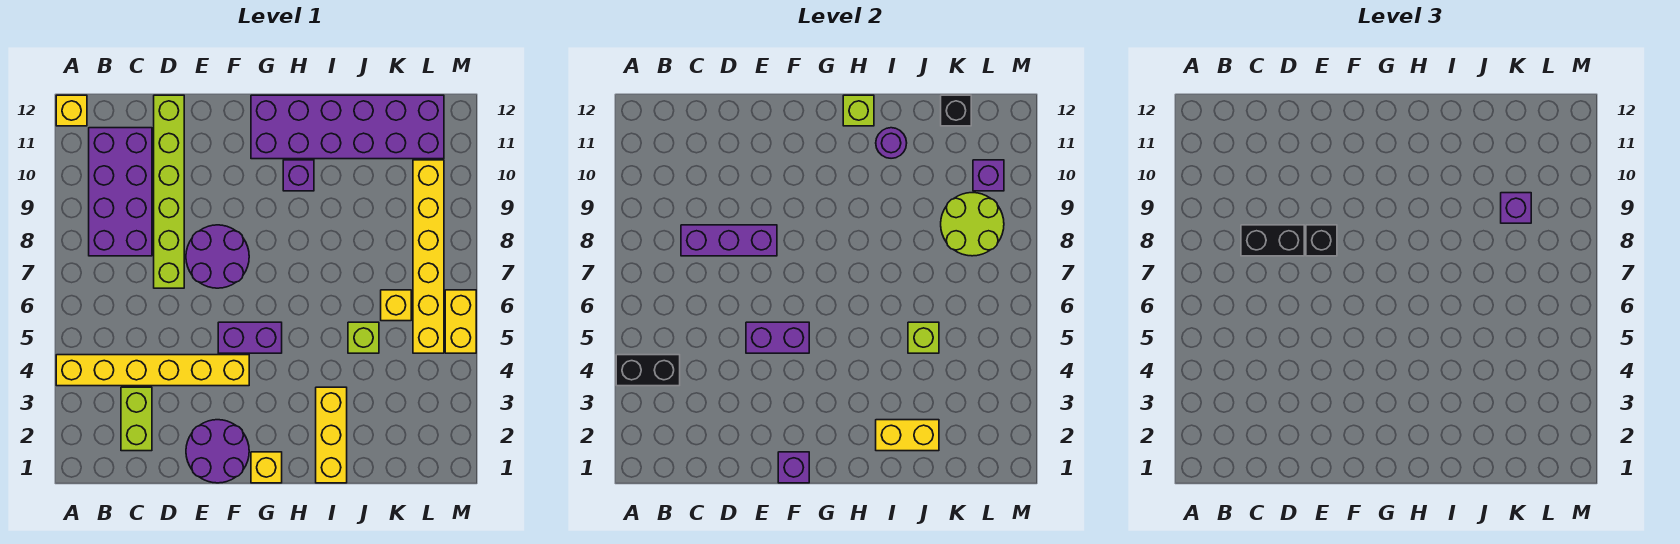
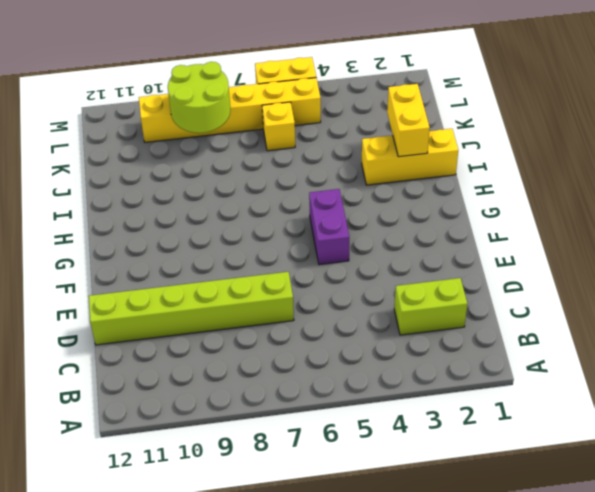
none -> yellow 1x6 brick [56,355,249,386]
none -> yellow 1x1 brick [56,95,87,126]
none -> purple 2x4 brick [89,128,152,256]
none -> purple 2x2 round brick [186,420,249,483]

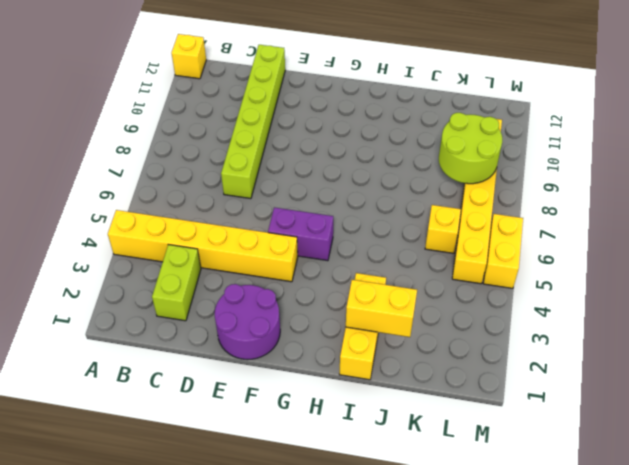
none -> purple 2x4 brick [89,128,152,256]
none -> purple 2x2 round brick [186,225,249,288]
none -> yellow 1x1 brick [251,452,282,483]
none -> purple 2x6 brick [251,95,444,159]

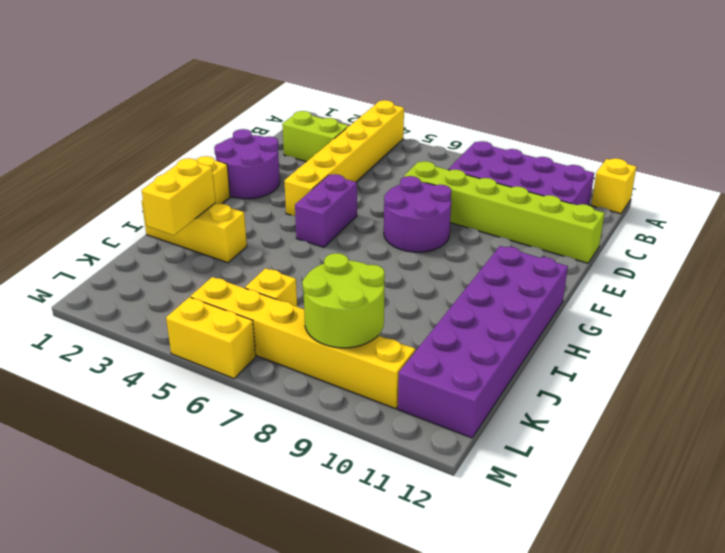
none -> purple 1x1 brick [283,160,314,191]
none -> lime 1x1 brick [348,322,379,353]
none -> black 1x2 brick [616,355,680,386]
none -> purple 1x3 brick [681,225,777,256]

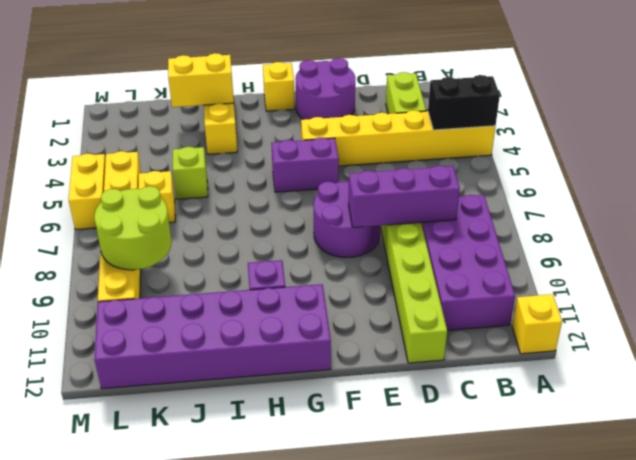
none -> purple 1x2 brick [746,322,809,353]
none -> purple 1x1 brick [778,452,809,483]
none -> lime 1x1 brick [843,95,874,126]
none -> purple 1x1 round brick [876,128,907,158]

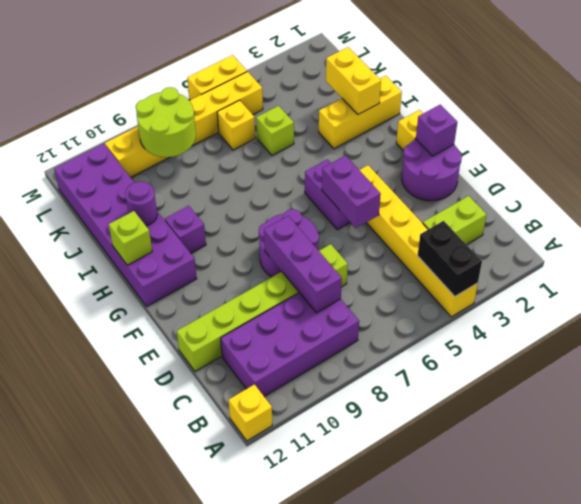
none -> lime 1x1 brick [908,322,939,353]
none -> black 1x1 brick [941,95,971,126]
none -> purple 1x1 brick [973,160,1004,191]
none -> black 1x2 brick [1241,225,1304,256]

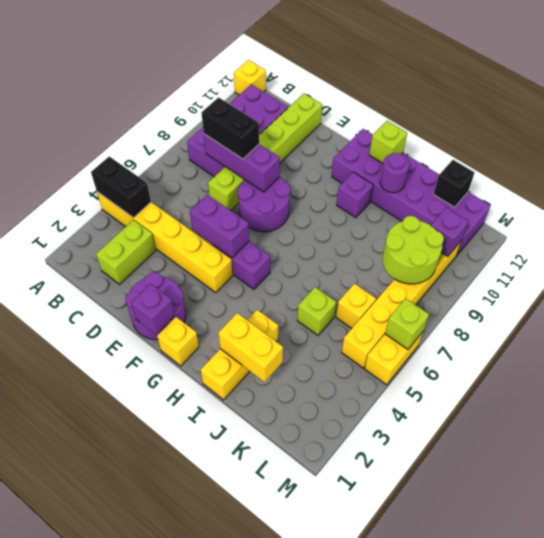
lime 1x1 brick [385,298,429,350] -> lime 1x1 brick moved to [908,322,939,353]
none -> black 1x1 brick [1306,225,1337,256]
none -> purple 1x1 brick [1501,193,1531,223]

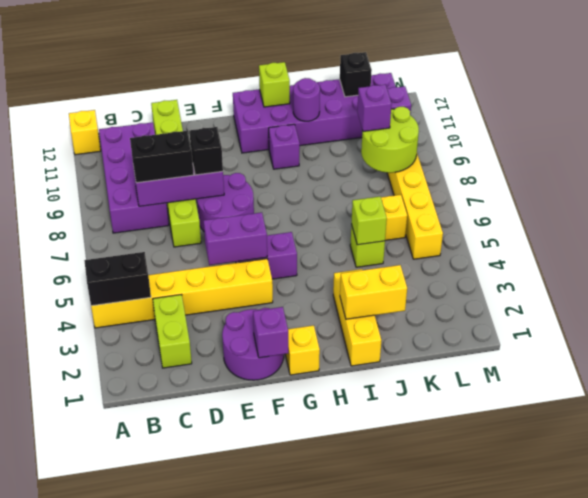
none -> yellow 1x2 brick [445,290,476,353]

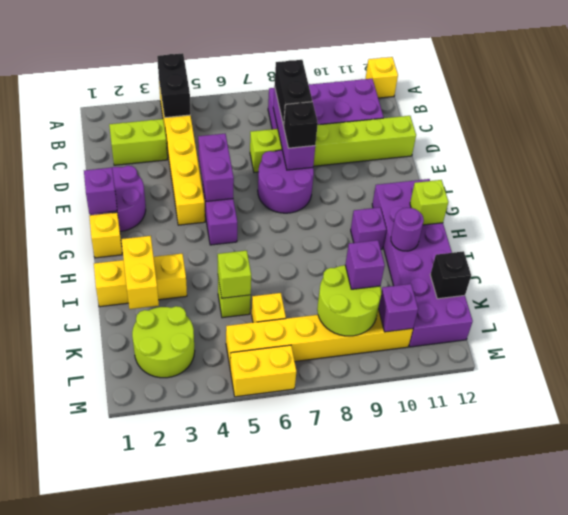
lime 2x2 round brick [132,306,195,378] -> none

